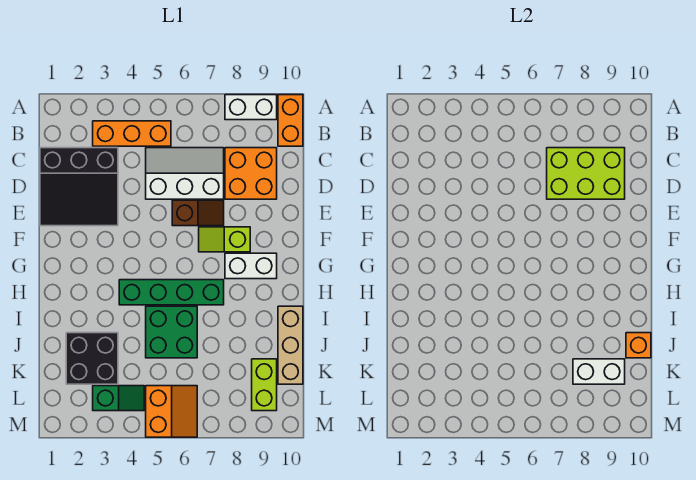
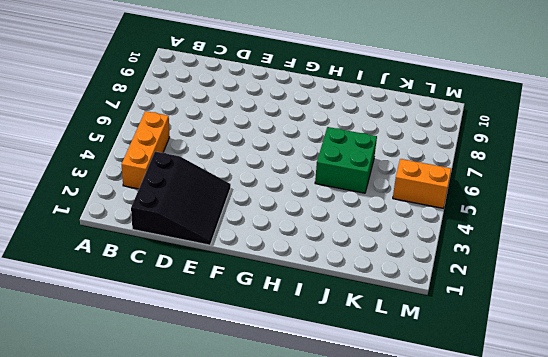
none -> white 1x2 brick [225,95,277,120]
none -> orange 1x2 brick [278,95,303,146]
none -> white 2x3 slope [146,148,224,199]

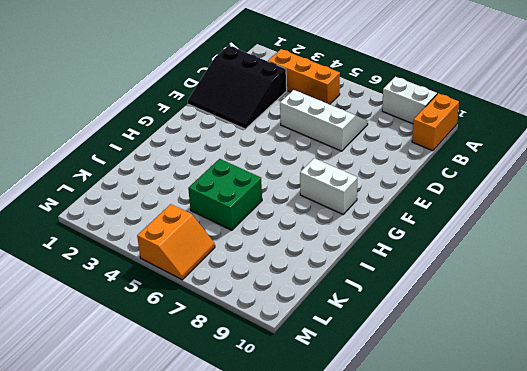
none -> orange 2x2 brick [225,148,277,199]
none -> brown 1x2 slope [172,200,224,226]
none -> lime 1x2 slope [199,227,250,252]

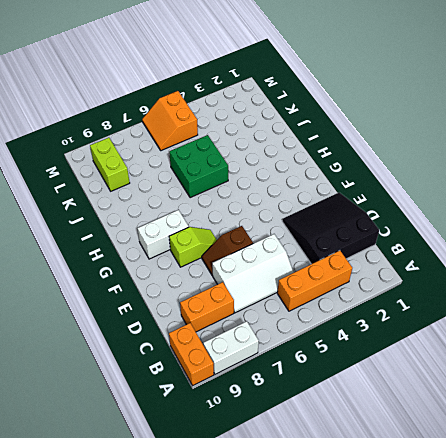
orange 1x2 brick [180,282,234,332] -> orange 2x2 brick [225,148,277,199]
none -> green 1x4 brick [119,280,224,305]
none -> tan 1x3 brick [278,306,303,384]
none -> black 2x2 brick [66,333,118,384]

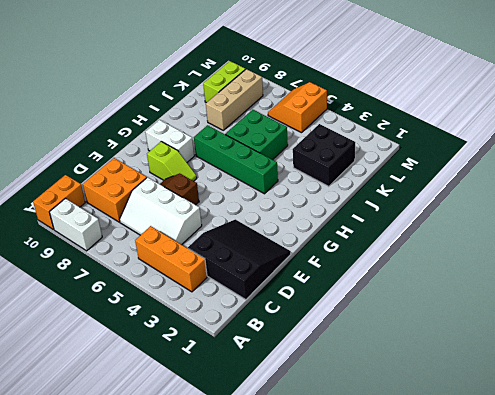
tan 1x3 brick [206,69,263,130] -> tan 1x3 brick moved to [278,306,303,384]
none -> green 1x2 slope [93,386,144,411]
none -> lime 2x3 brick [547,148,625,199]
none -> orange 1x1 brick [626,333,651,358]

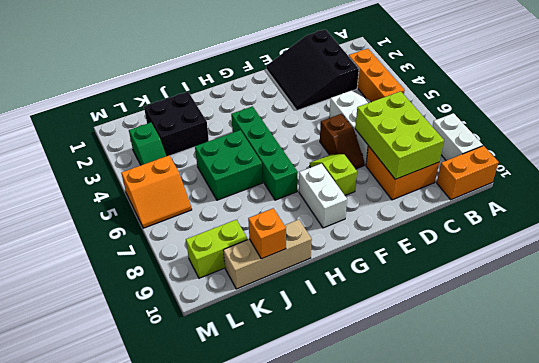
none -> white 1x2 brick [573,359,625,384]

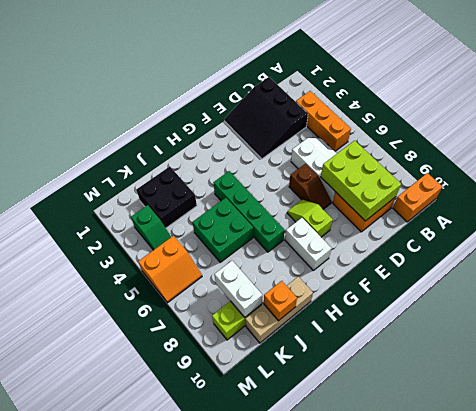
none -> white 1x2 brick [225,95,277,120]

